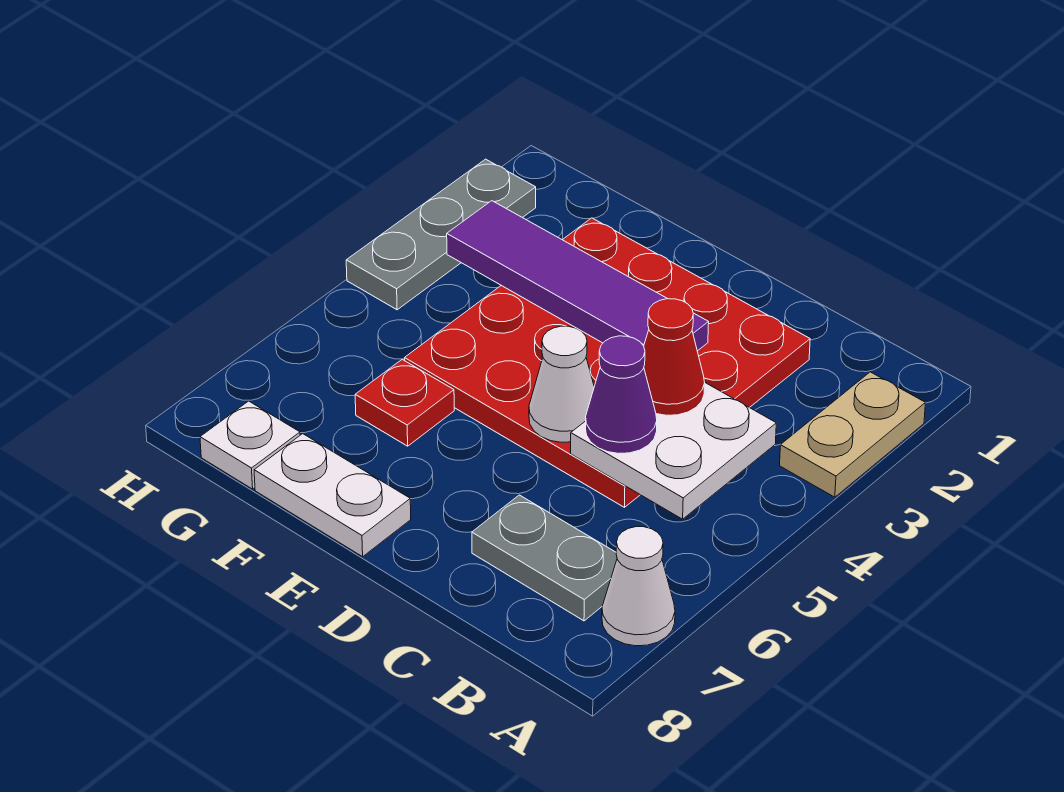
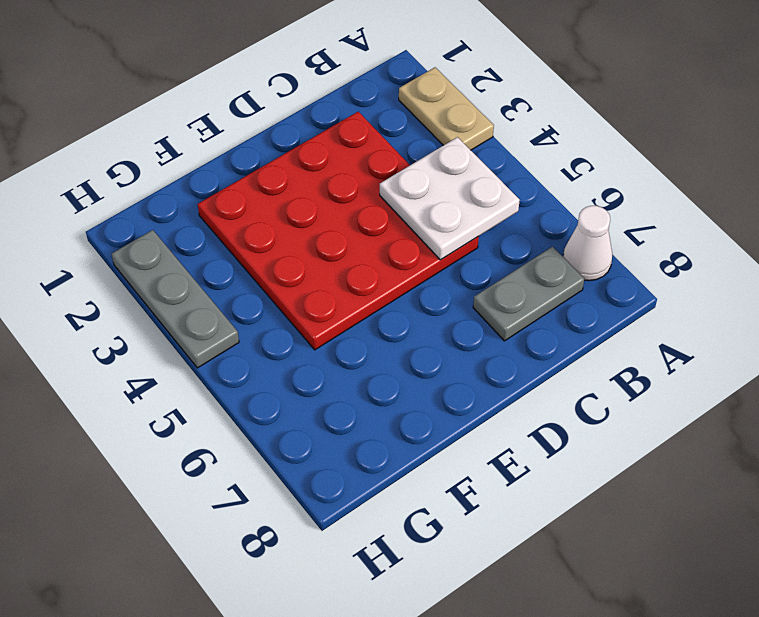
none -> white 1x2 plate [254,434,411,557]
none -> red 1x1 plate [355,359,454,446]
none -> white 1x1 plate [200,401,300,489]

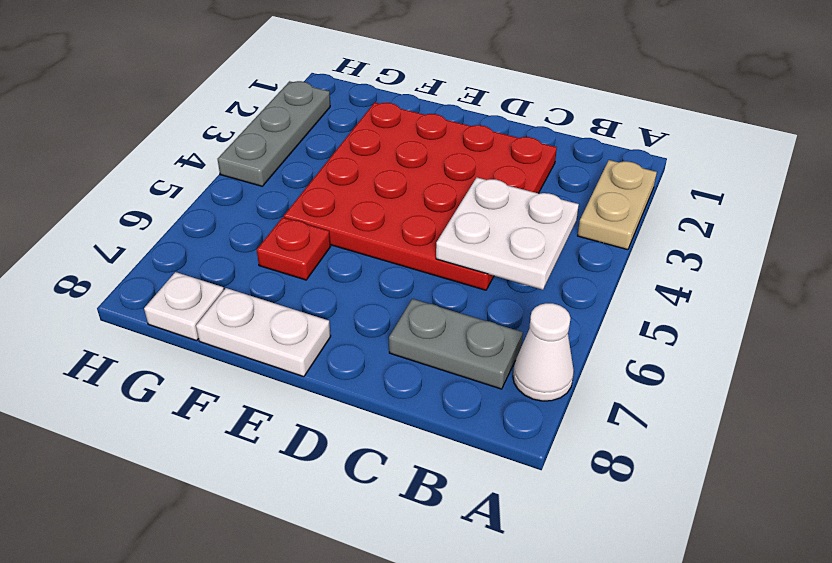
none -> purple 1x4 tile [447,201,709,351]
none -> white 1x1 cone [529,326,594,442]
none -> red 1x1 cone [644,299,705,415]

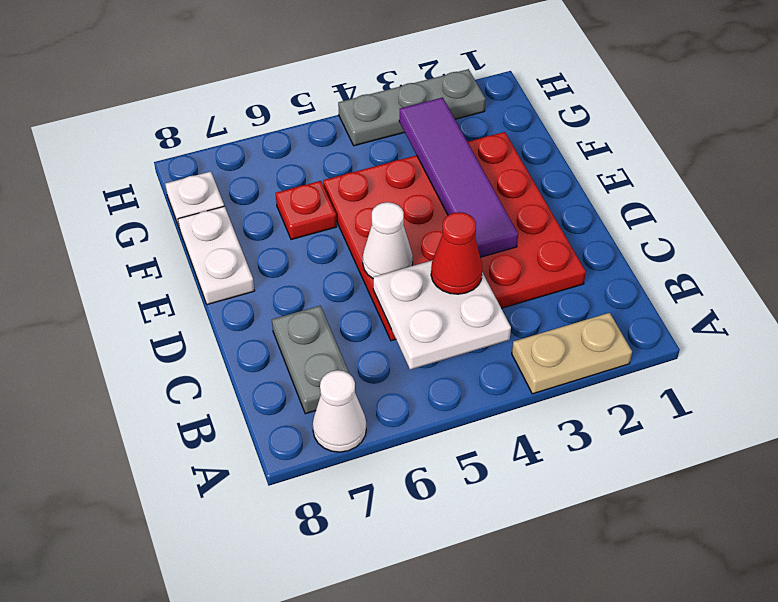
none -> purple 1x1 cone [586,336,657,454]

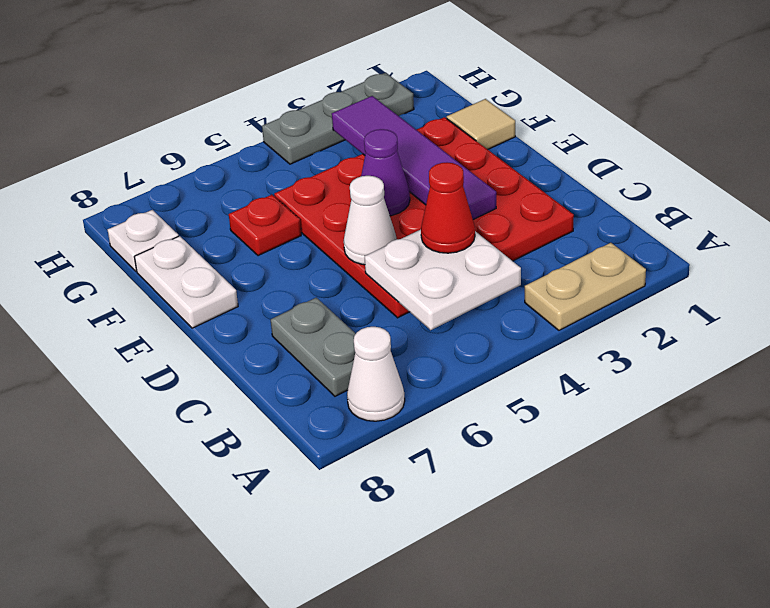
purple 1x1 cone [361,129,410,216] -> purple 1x1 cone moved to [586,336,657,454]
tan 1x1 tile [447,99,515,149] -> none

